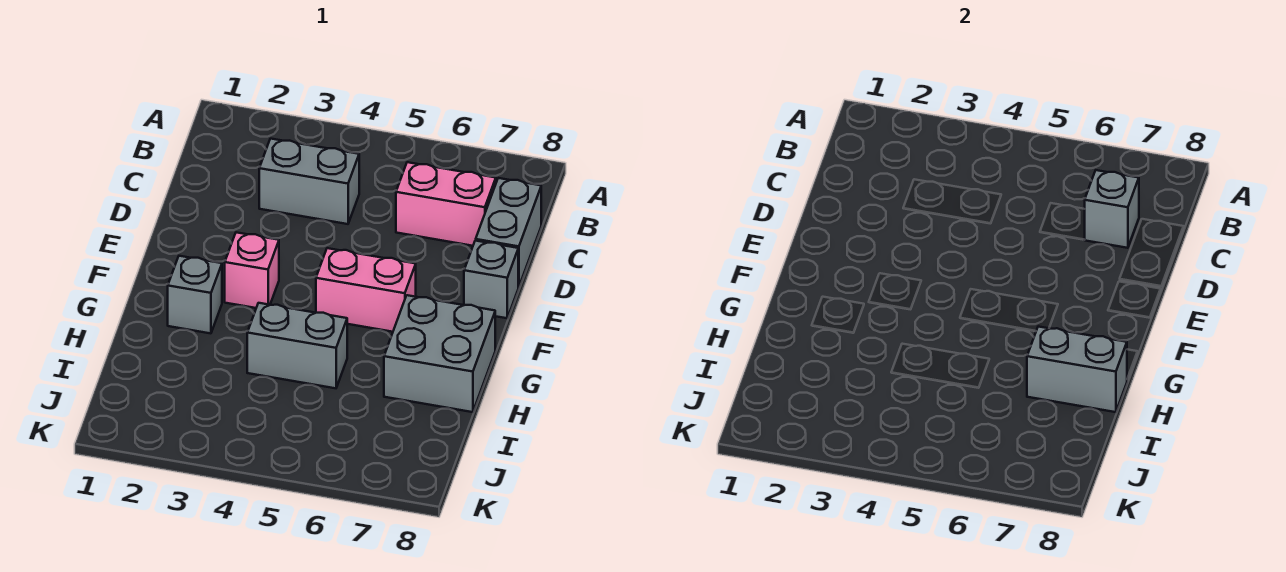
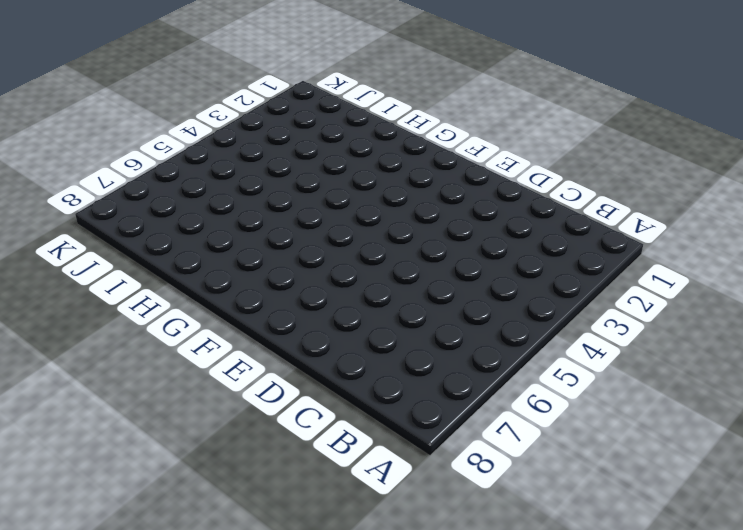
none -> grey 1x2 brick [259,139,359,224]
none -> pink 1x2 brick [396,162,496,246]

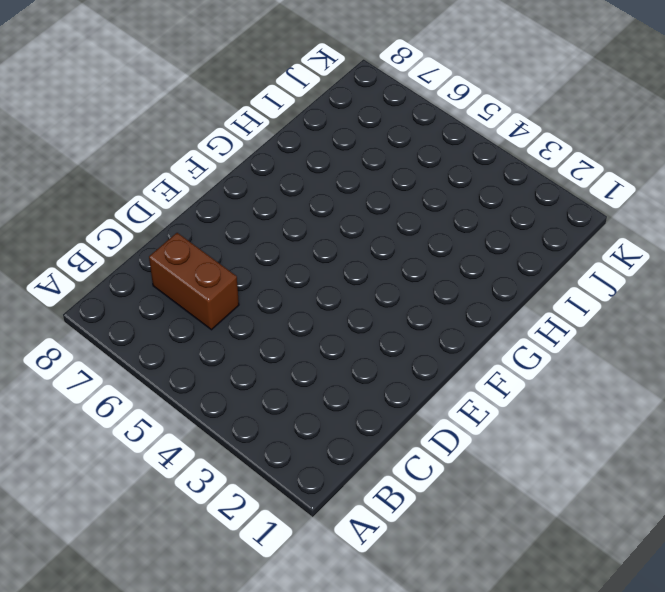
brown 1x2 brick [149,233,239,330] -> pink 1x2 brick [396,162,496,246]
none -> grey 1x2 brick [259,139,359,224]
none -> grey 1x2 brick [476,178,541,287]

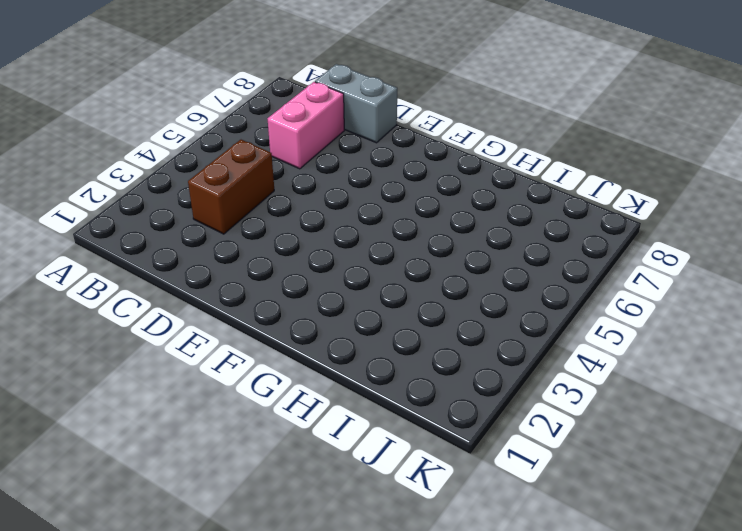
brown 1x2 brick [188,140,274,234] -> grey 1x2 brick [259,139,359,224]
none -> grey 1x1 brick [464,241,518,318]
none -> pink 1x1 brick [225,232,279,308]

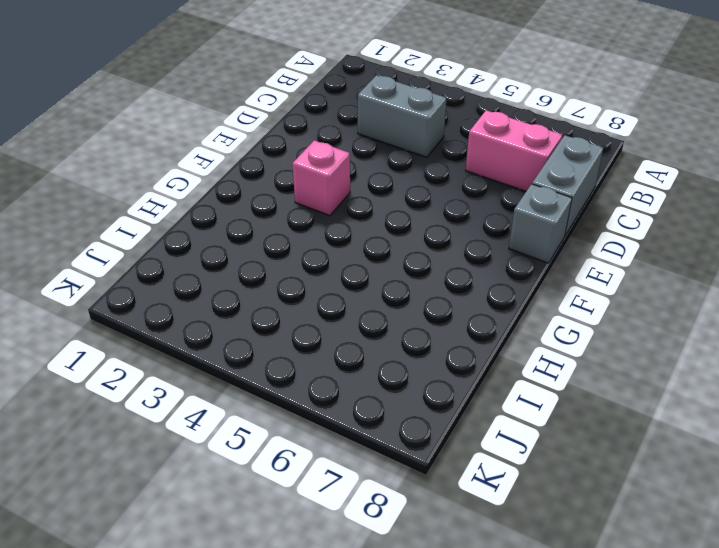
none -> pink 1x2 brick [316,248,416,332]
none -> grey 1x1 brick [168,256,222,333]

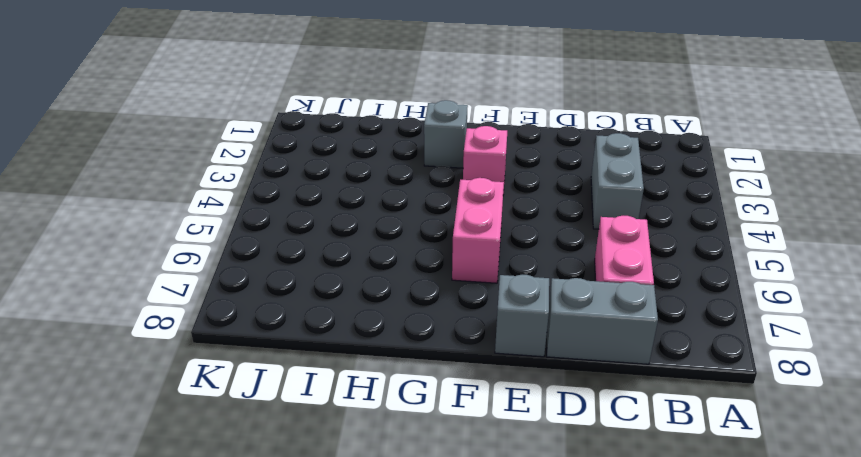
none -> grey 2x2 brick [384,295,495,412]
none -> grey 1x2 brick [247,303,347,388]

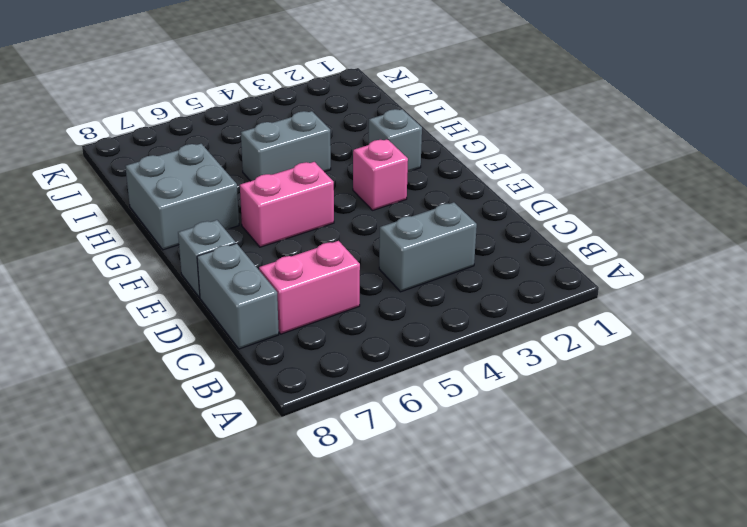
none -> grey 1x1 brick [1085,170,1139,248]
none -> grey 1x2 brick [1027,327,1127,412]

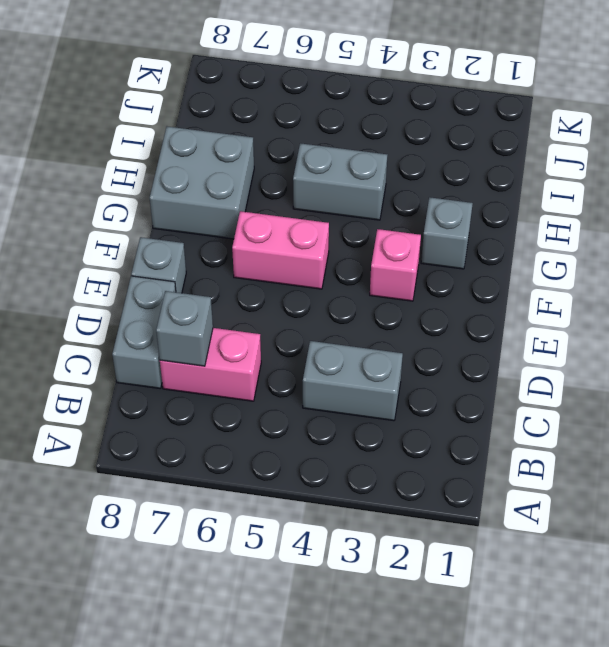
none -> grey 1x2 brick [1027,327,1127,412]

